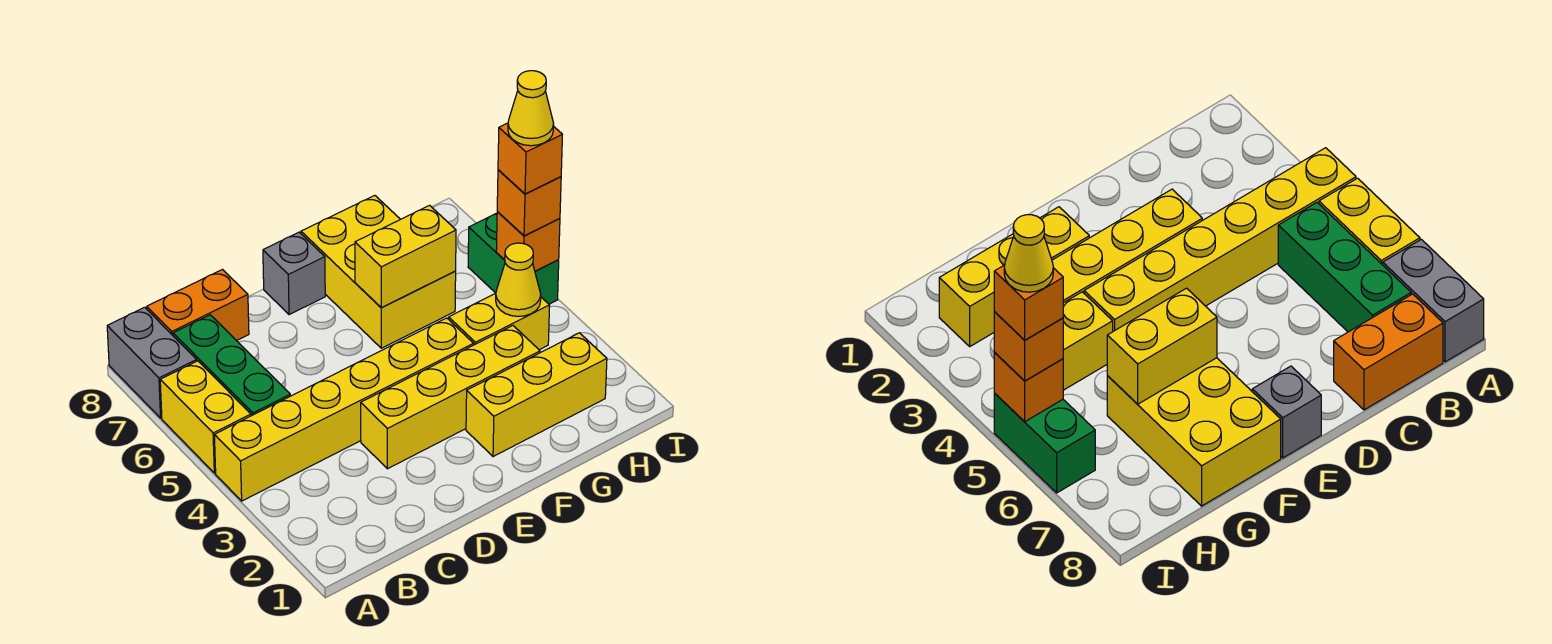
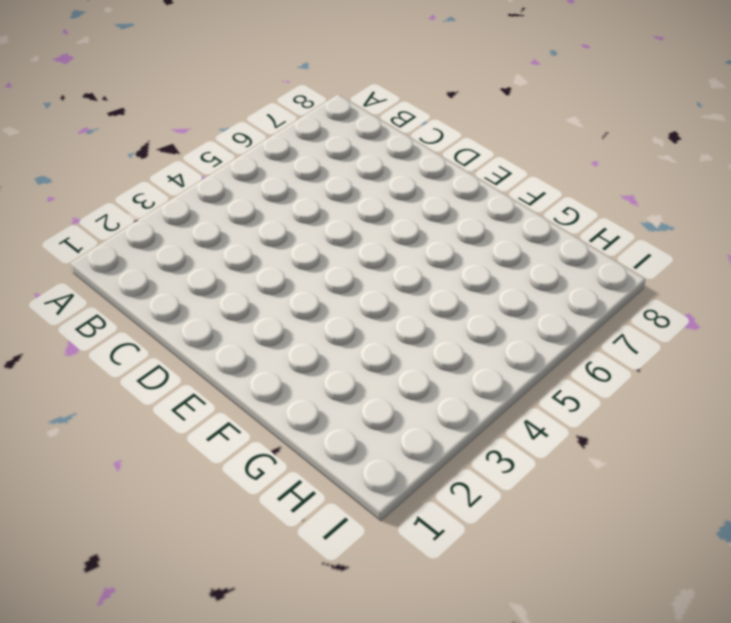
none -> yellow 1x6 brick [214,318,474,501]
none -> yellow 1x2 brick [160,361,251,473]
none -> grey 1x2 brick [107,307,197,418]

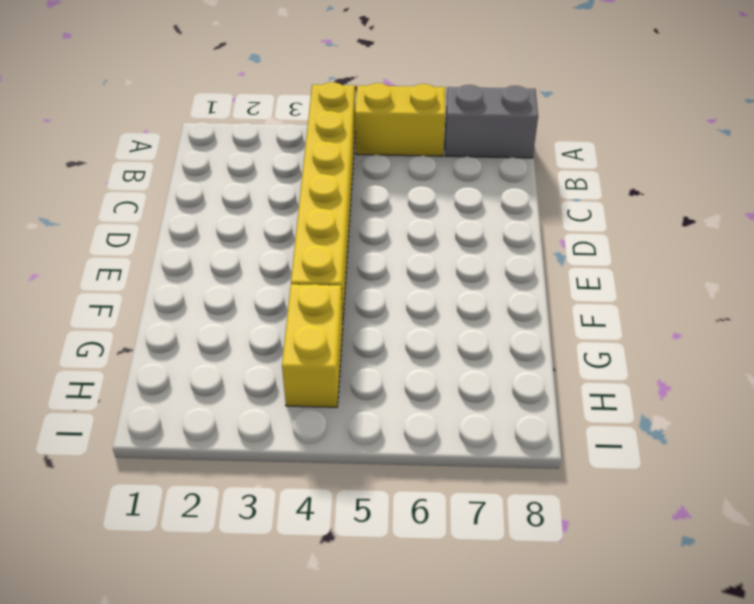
none -> green 1x3 brick [173,315,290,416]
none -> orange 1x2 brick [147,270,249,341]
none -> yellow 1x4 brick [361,326,540,469]

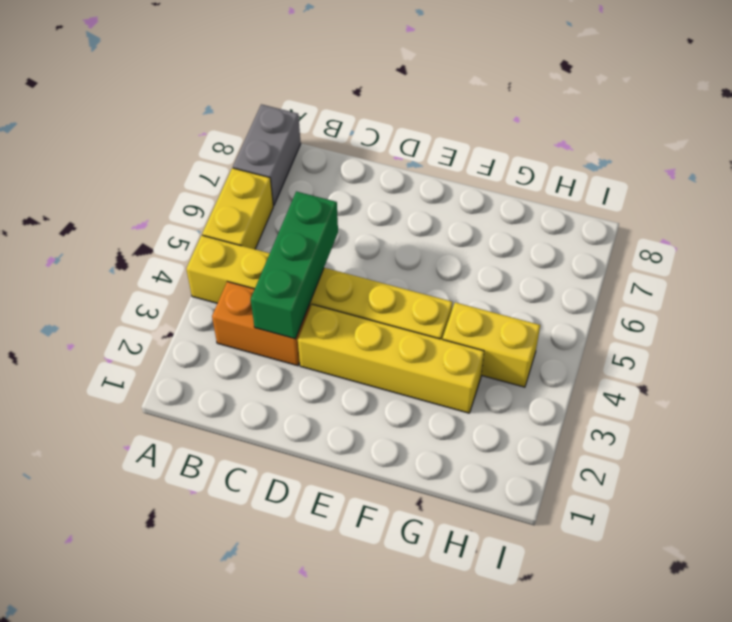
orange 1x2 brick [212,282,310,366] -> orange 1x2 brick moved to [147,270,249,341]
green 1x3 brick [251,191,338,339] -> green 1x3 brick moved to [173,315,290,416]
none -> grey 1x1 brick [263,232,325,315]
none -> yellow 1x3 brick [466,333,607,457]
none -> yellow 2x3 brick [301,195,456,348]

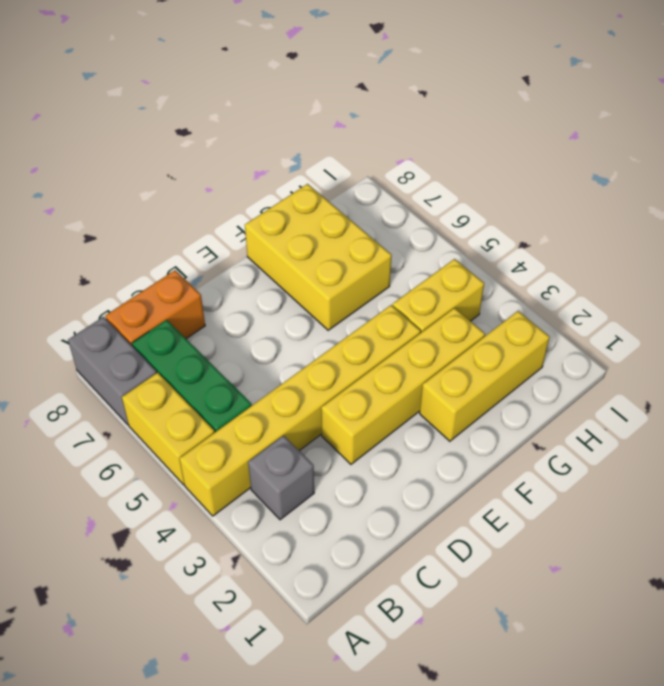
grey 1x1 brick [248,436,314,520] -> grey 1x1 brick moved to [263,232,325,315]
none -> green 1x2 brick [468,213,559,304]
none -> yellow 1x2 brick [355,205,456,308]
none -> yellow 1x1 cone [496,243,541,317]

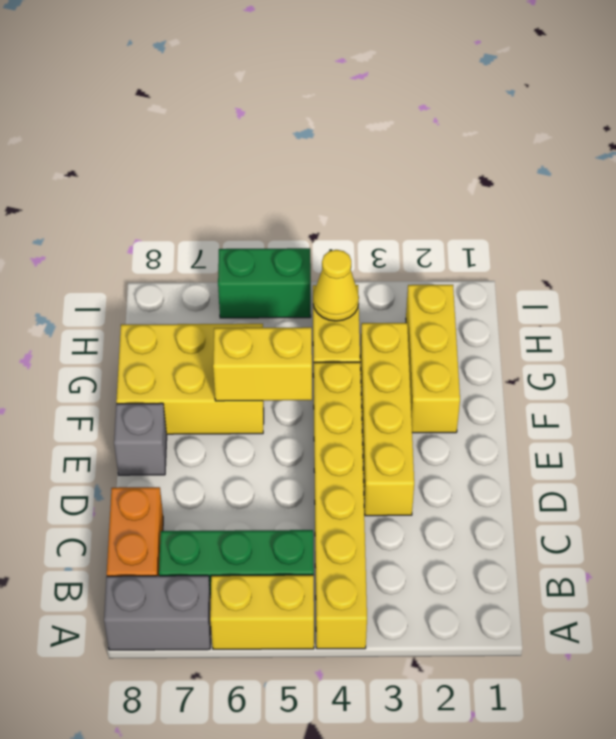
yellow 1x2 brick [213,327,312,401] -> yellow 1x2 brick turned to [355,205,456,308]
none -> orange 1x1 brick [496,212,560,271]
none -> orange 1x1 brick [497,170,561,236]
none -> orange 1x1 brick [498,123,562,194]

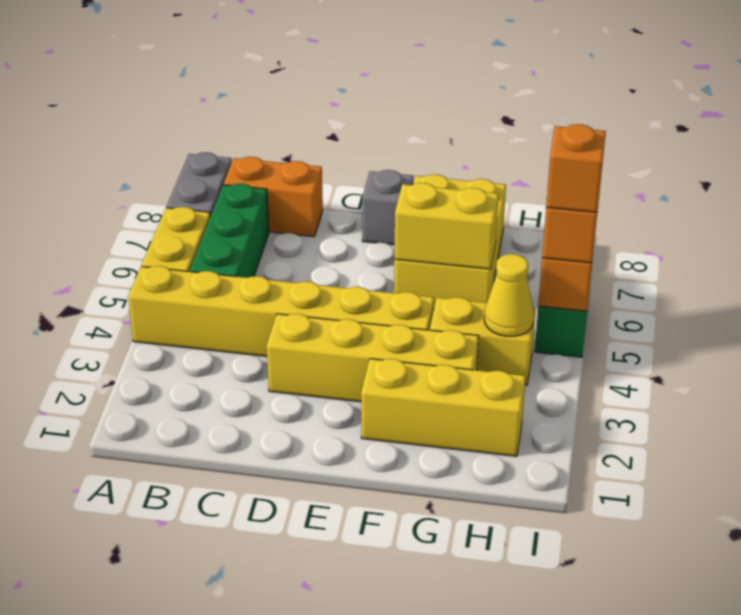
none -> yellow 1x1 cone [508,71,554,146]

